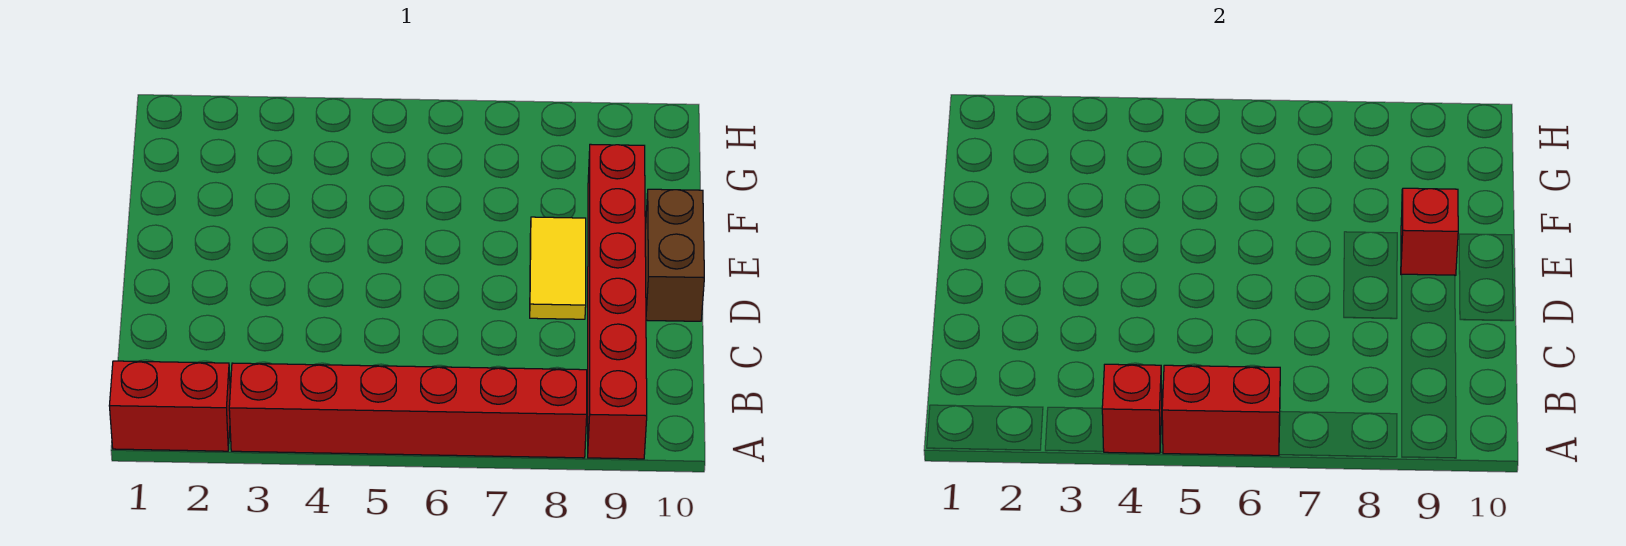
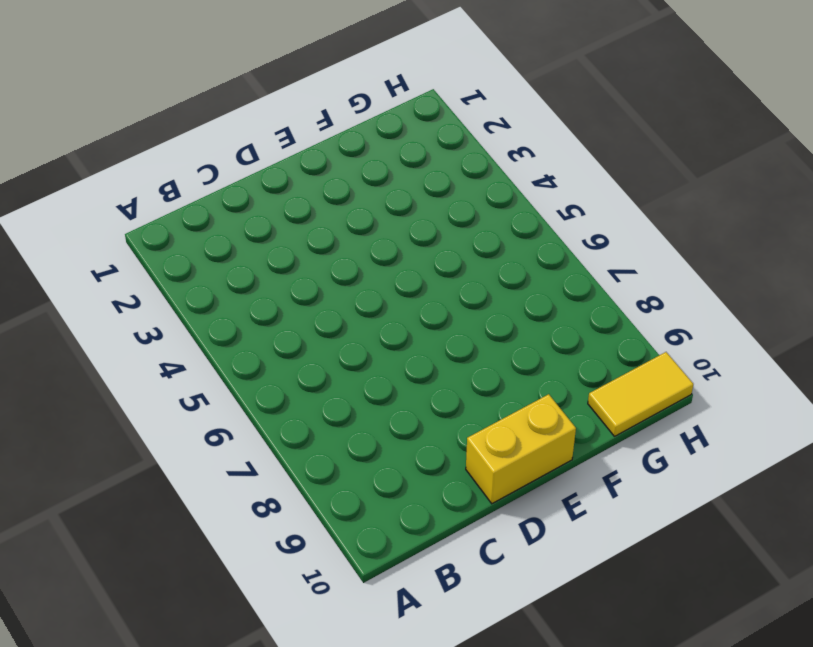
yellow 1x2 brick [466,394,576,504] -> brown 1x2 brick [645,189,704,321]
yellow 1x2 tile [588,352,693,436] -> yellow 1x2 tile moved to [530,217,586,319]
none -> red 1x2 brick [109,361,230,451]
none -> red 1x6 brick [229,363,587,458]

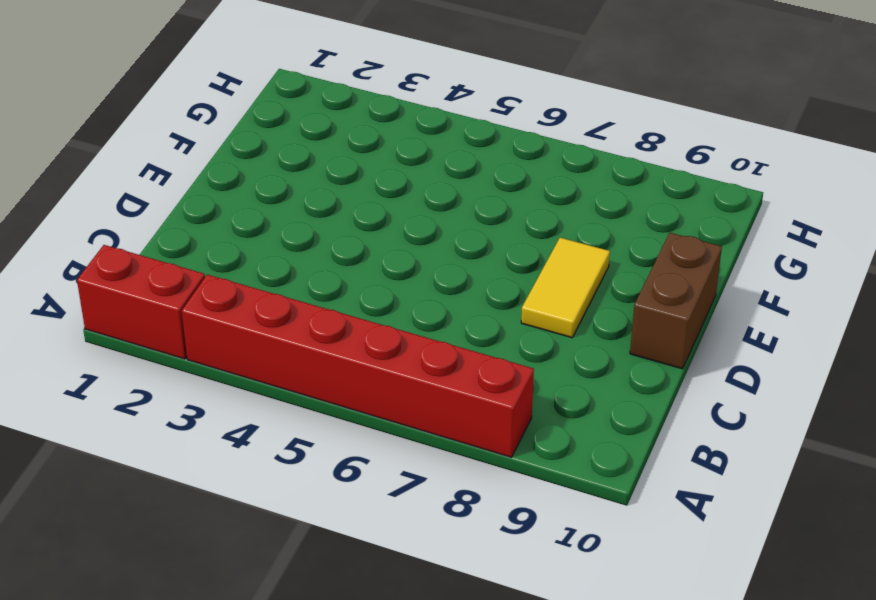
none -> red 1x6 brick [588,144,647,459]
none -> red 1x1 brick [1102,364,1162,453]

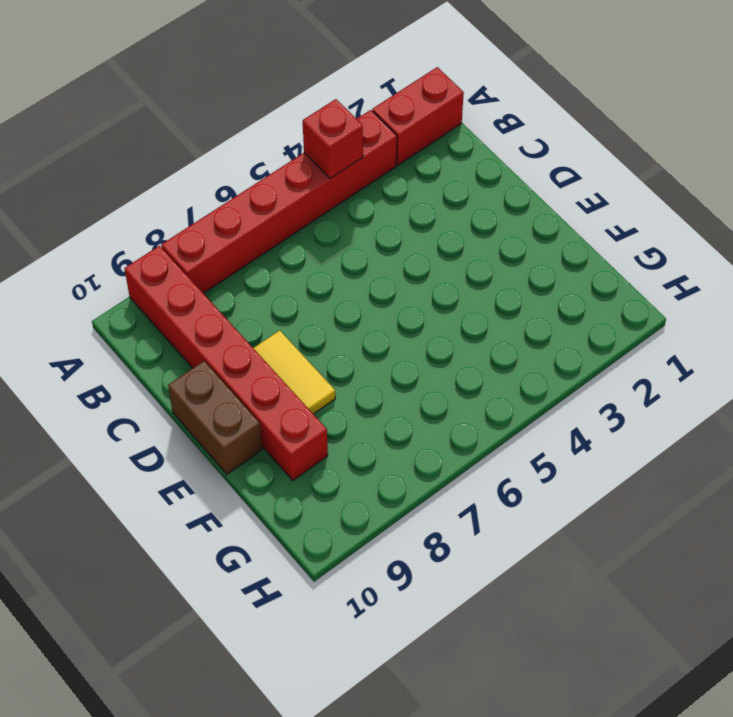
none -> red 1x2 brick [1162,365,1280,456]
none -> red 1x1 brick [1401,188,1458,276]

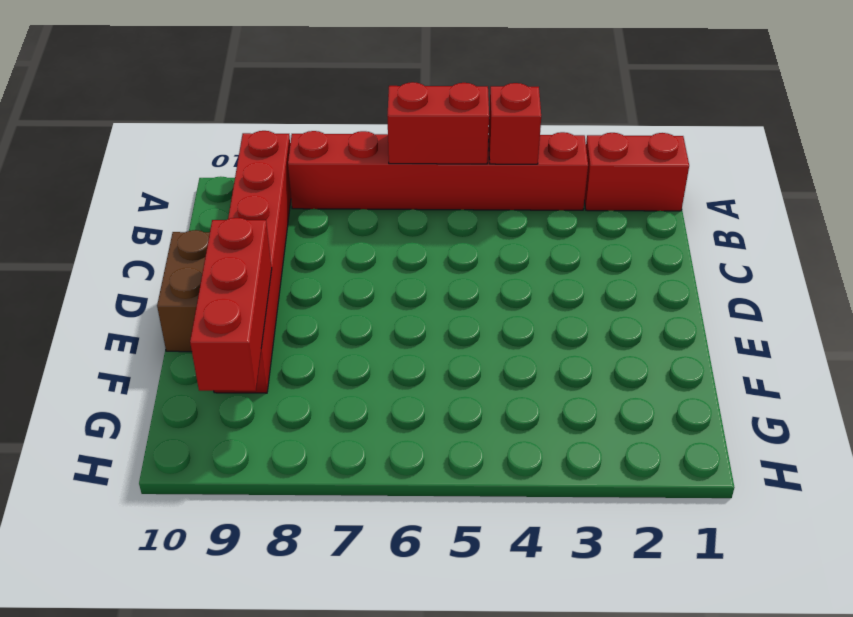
red 1x3 brick [190,218,272,391] -> red 1x1 brick [1401,188,1458,276]
none -> yellow 1x2 tile [530,217,586,319]

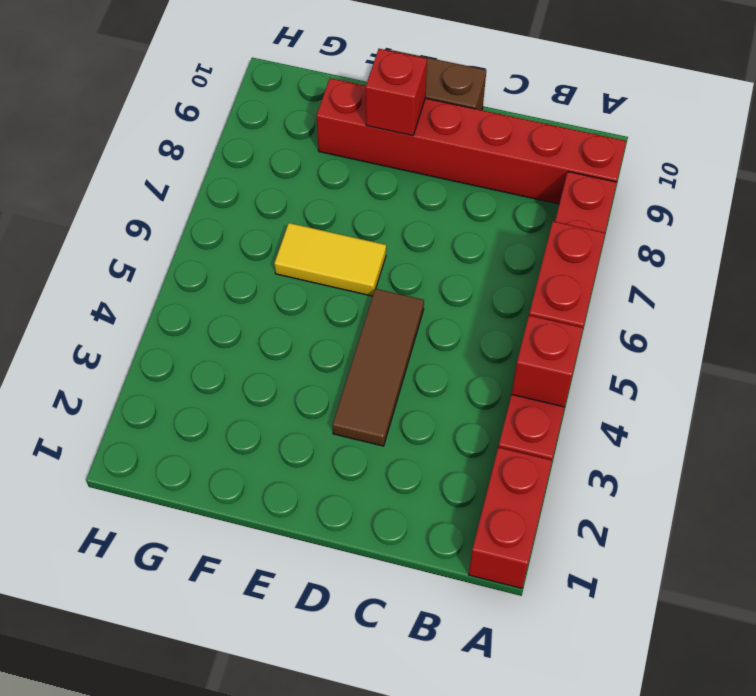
brown 1x3 tile [333,289,424,446] -> none
yellow 1x2 tile [274,223,386,296] -> yellow 1x2 tile moved to [530,217,586,319]

